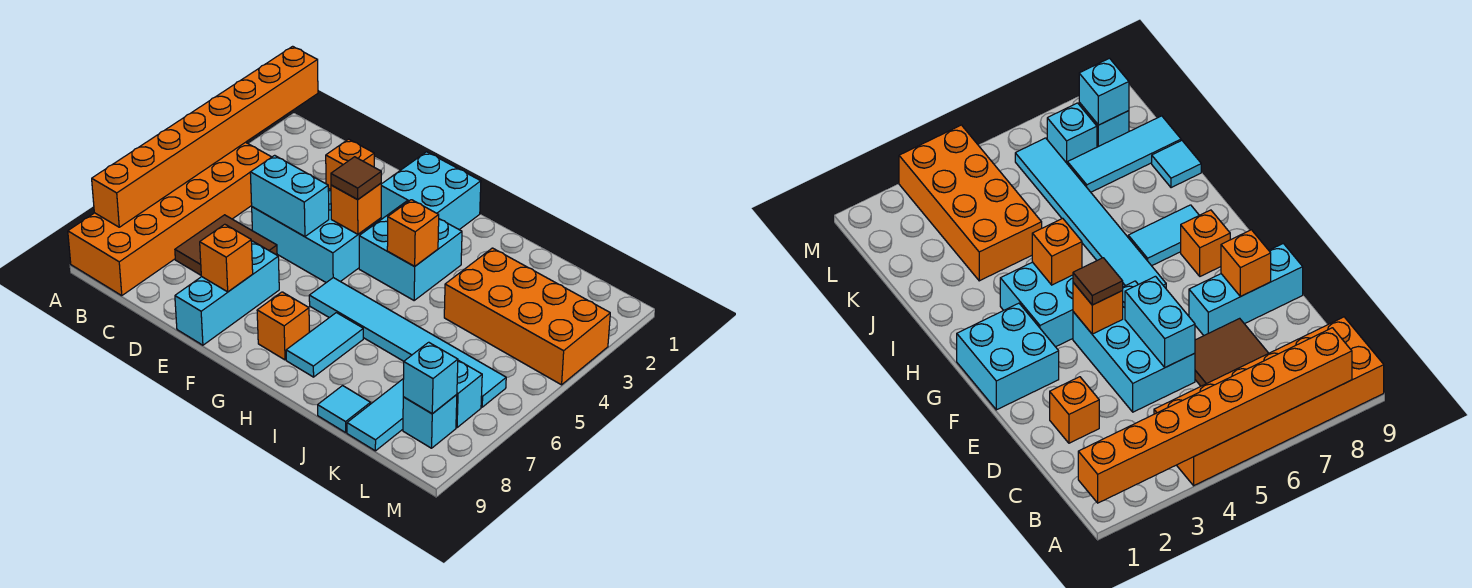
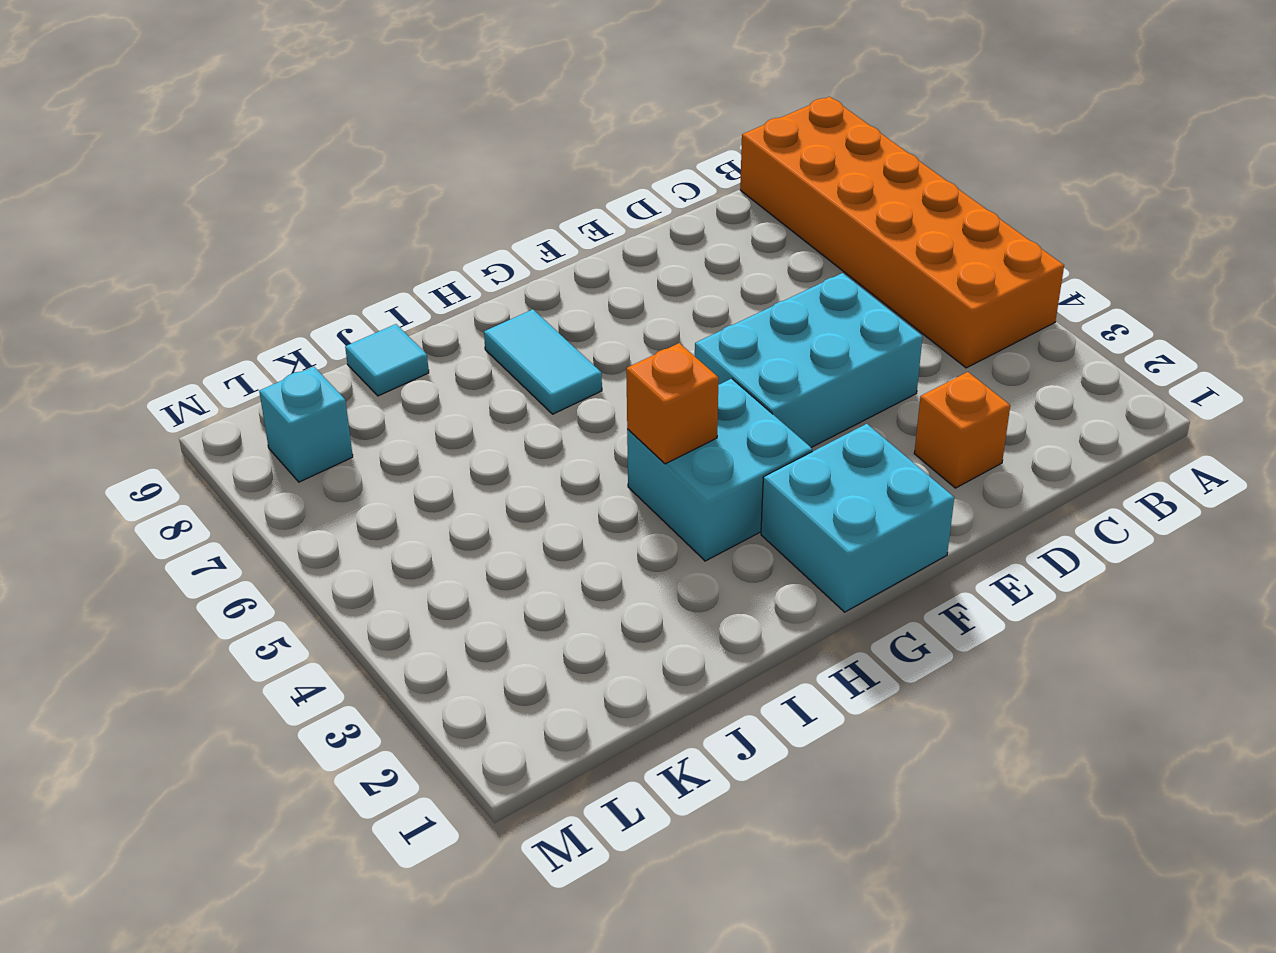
none -> brown 2x2 tile [175,215,277,275]
none -> cyan 1x3 brick [175,241,279,345]
none -> cyan 1x6 tile [309,278,506,407]

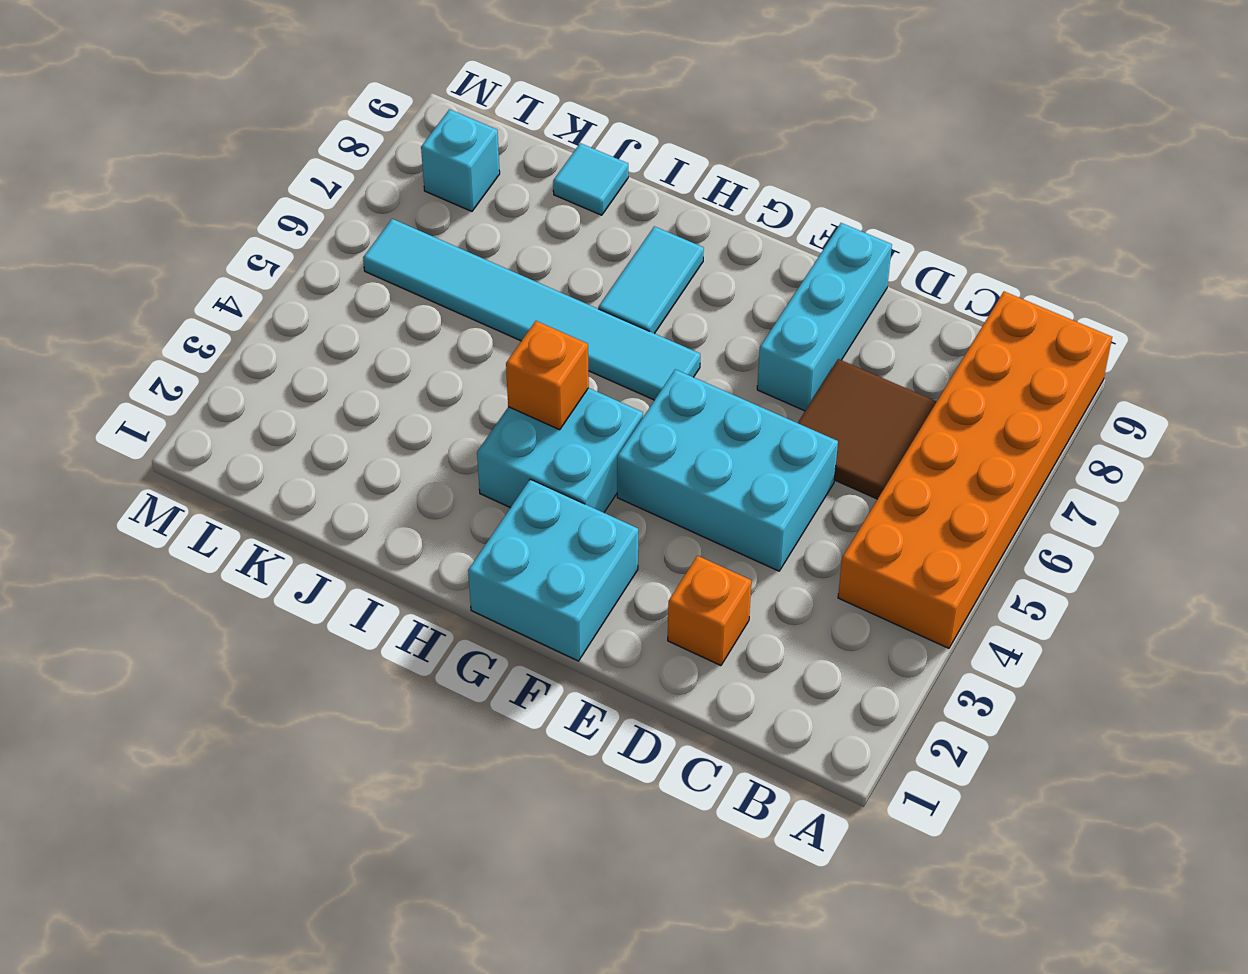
none -> orange 1x1 brick [257,292,309,360]
none -> orange 2x4 brick [444,248,610,385]
none -> cyan 1x3 tile [347,378,404,451]

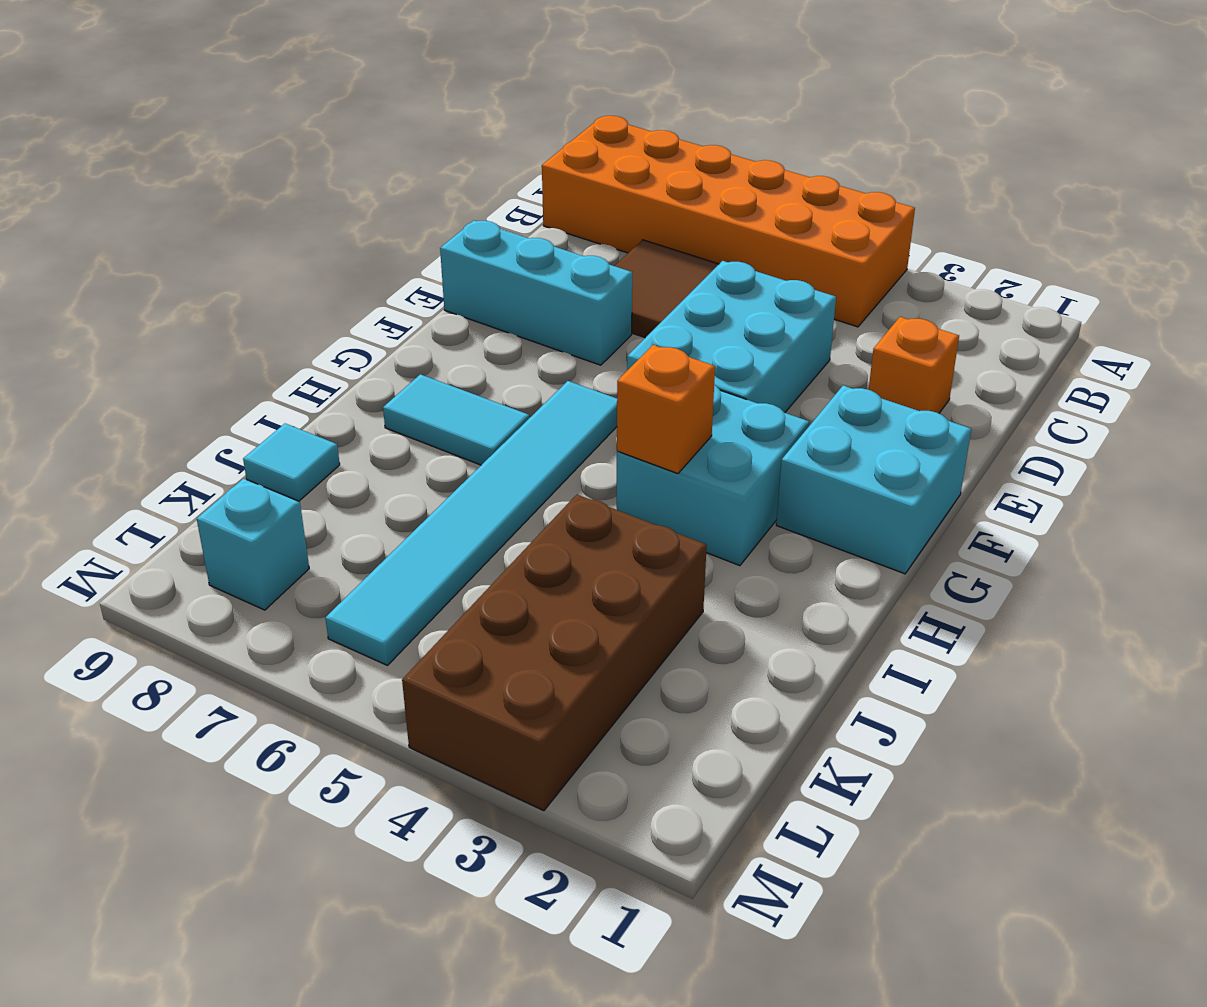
brown 2x4 brick [402,495,707,811] -> orange 2x4 brick [444,248,610,385]
none -> orange 1x1 brick [257,292,309,360]
none -> cyan 1x3 tile [347,378,404,451]
none -> cyan 1x1 brick [456,360,482,428]

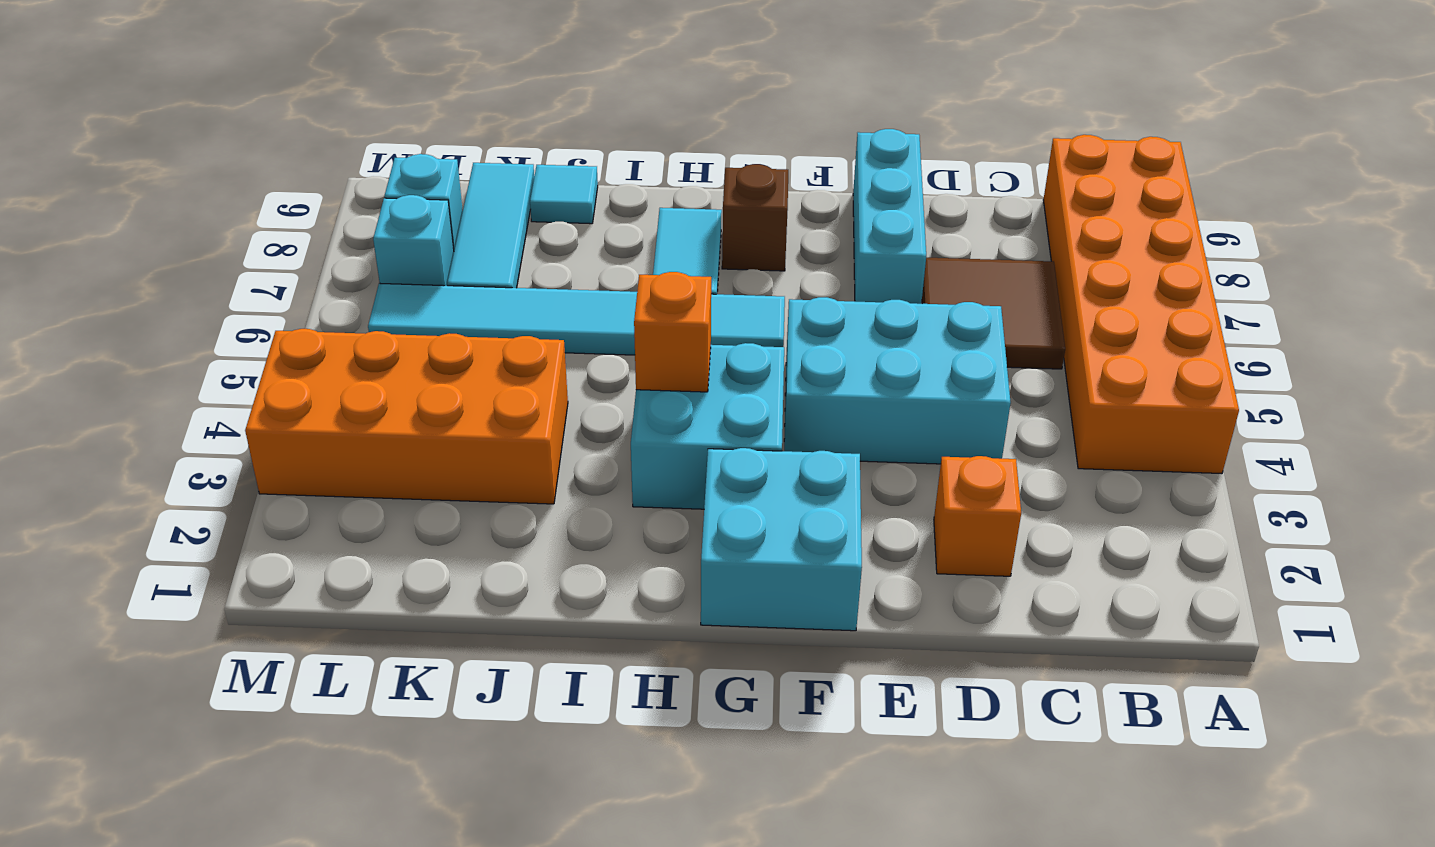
brown 1x1 brick [722,164,788,271] -> orange 1x1 brick [257,292,309,360]
none -> orange 1x8 brick [92,46,318,227]
none -> cyan 1x2 brick [250,155,329,237]
none -> orange 1x1 brick [200,224,253,292]

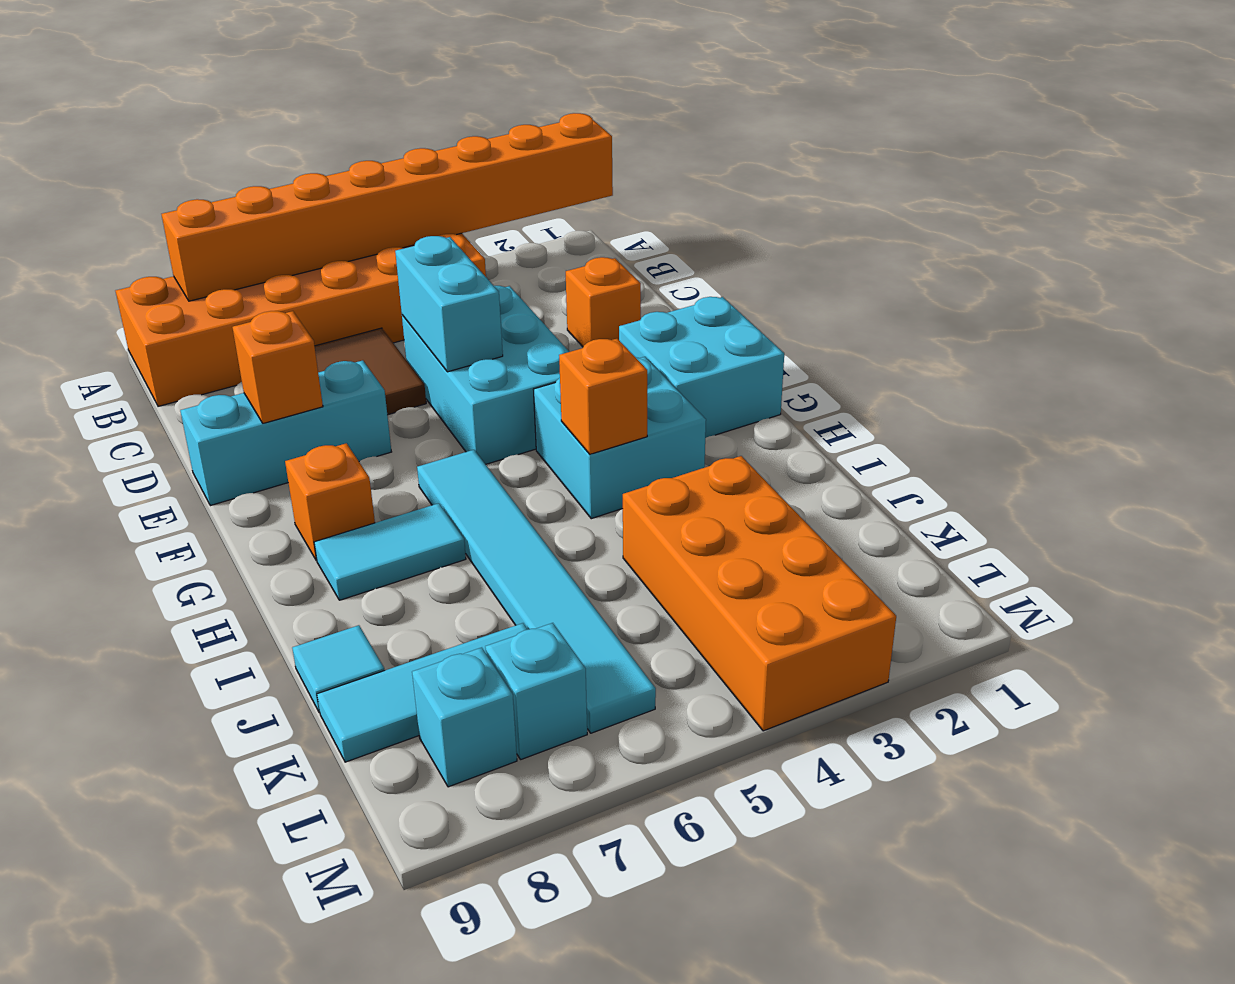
none -> orange 1x1 brick [331,183,381,234]
none -> cyan 1x1 brick [403,342,458,414]
none -> brown 1x1 tile [331,157,381,200]

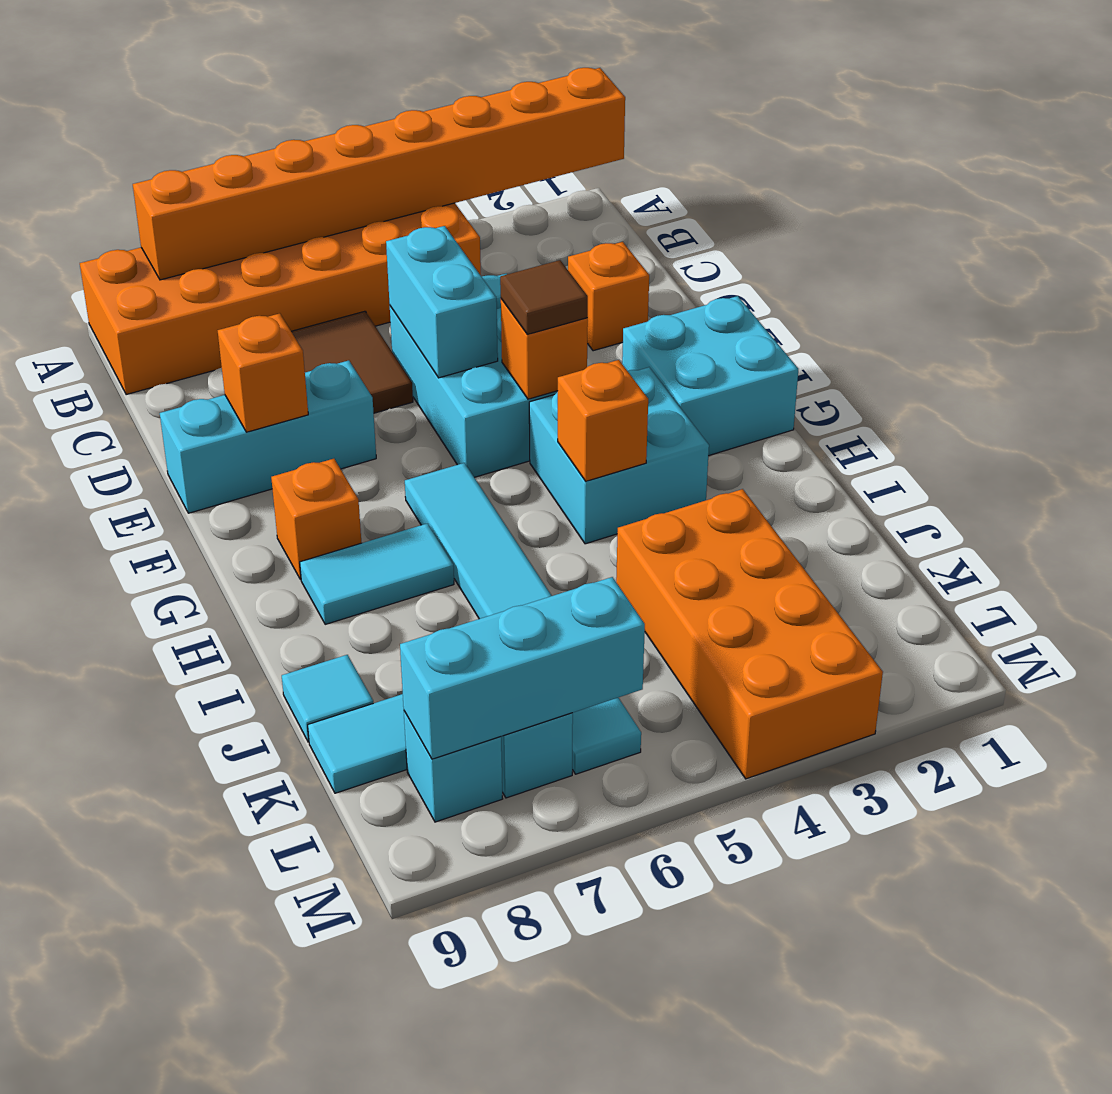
cyan 1x3 brick [400,577,645,759] -> cyan 1x1 brick [403,342,458,414]

